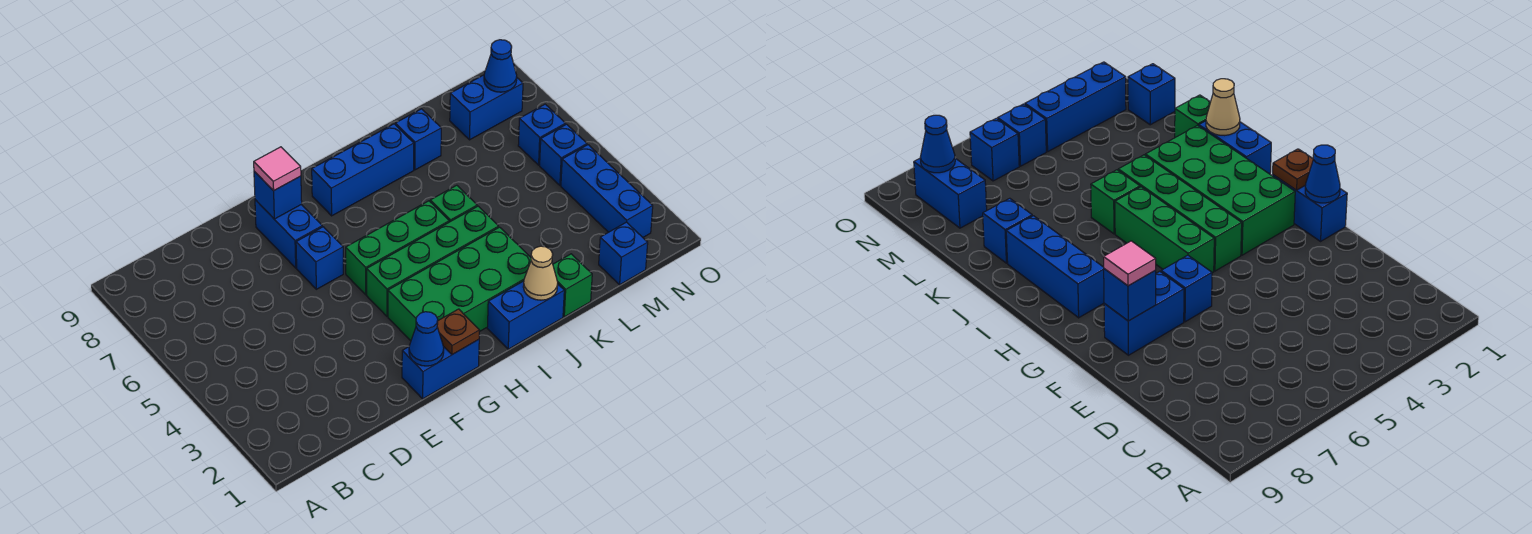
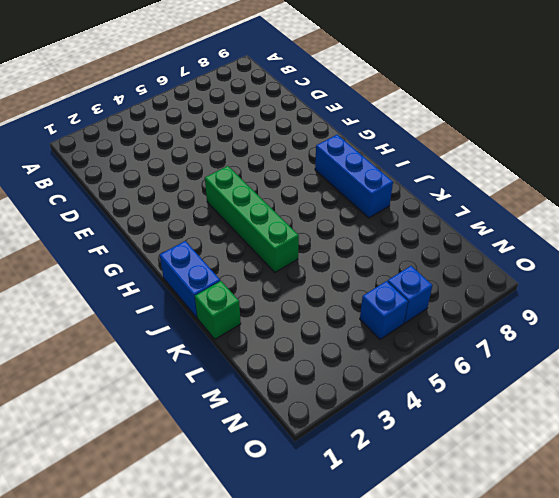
none -> blue 1x2 brick [402,340,479,399]
none -> blue 1x1 brick [296,227,343,289]
none -> blue 1x2 brick [255,200,322,268]

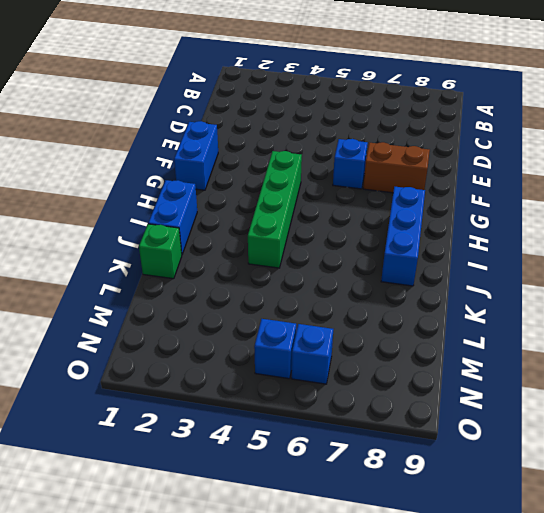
brown 1x2 brick [363,142,430,193] -> blue 1x2 brick [255,200,322,268]
none -> green 2x4 brick [388,227,531,341]
none -> green 1x3 brick [346,201,449,295]
none -> green 1x1 brick [430,185,477,222]

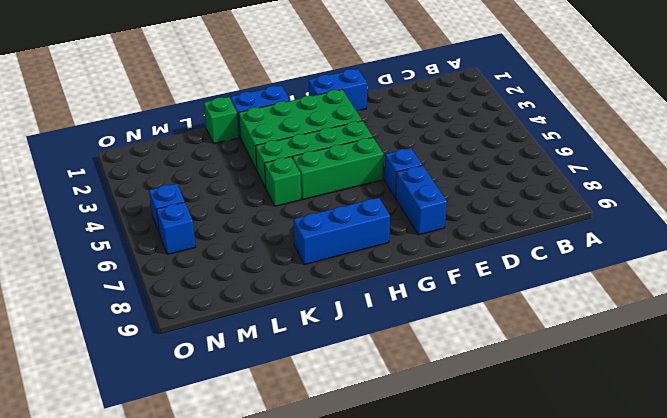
none -> blue 1x1 brick [395,109,441,170]
none -> blue 1x1 brick [599,222,648,285]
none -> blue 1x2 brick [450,75,523,140]

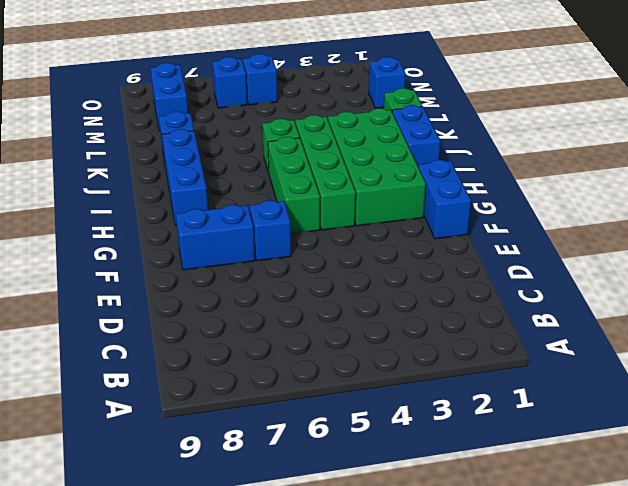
none -> blue 1x3 brick [561,145,653,237]
none -> blue 1x1 cone [409,312,444,366]
none -> blue 1x1 brick [254,171,302,219]

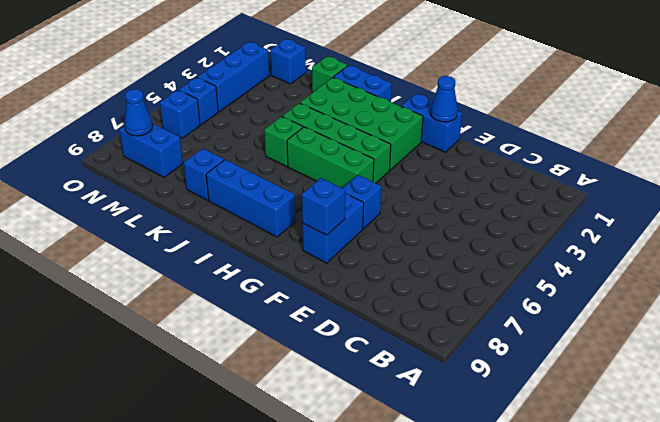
none -> brown 1x1 plate [437,309,480,355]
none -> tan 1x1 cone [523,246,558,300]
none -> pink 1x1 tile [254,147,301,191]

